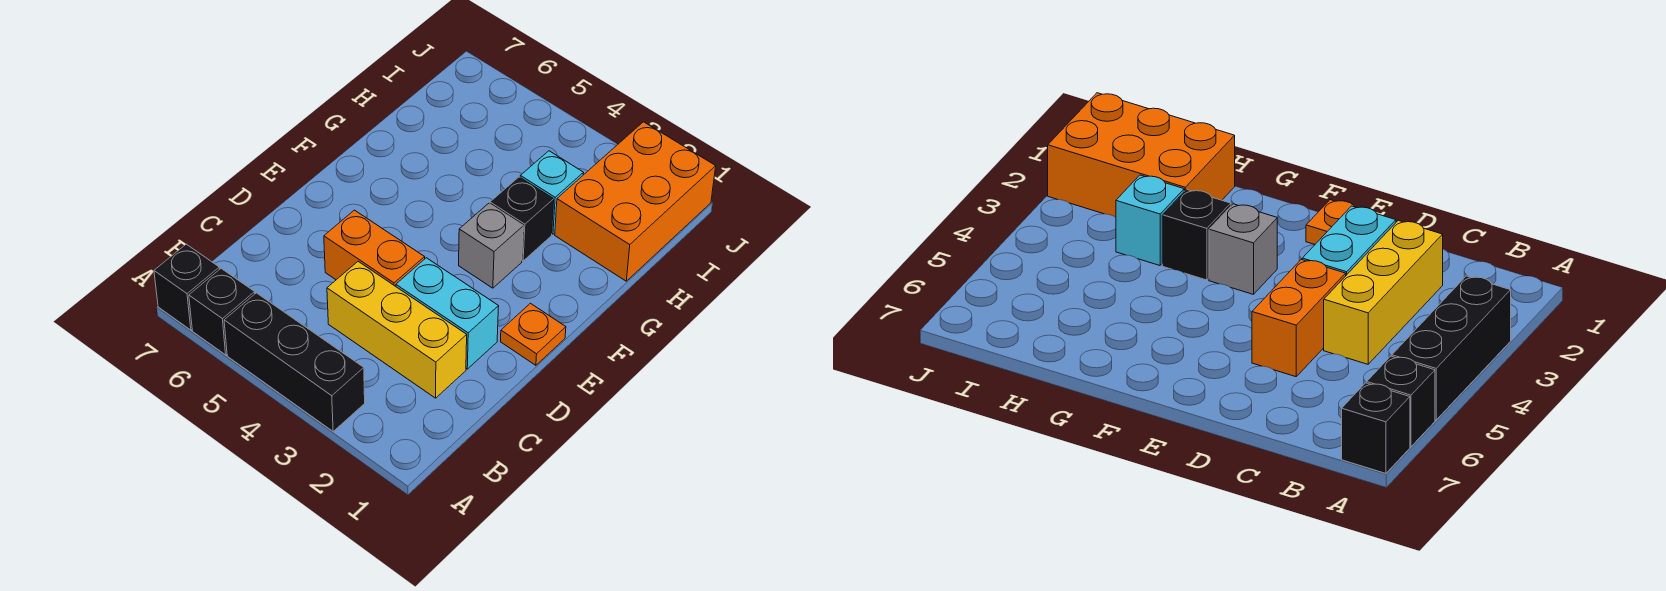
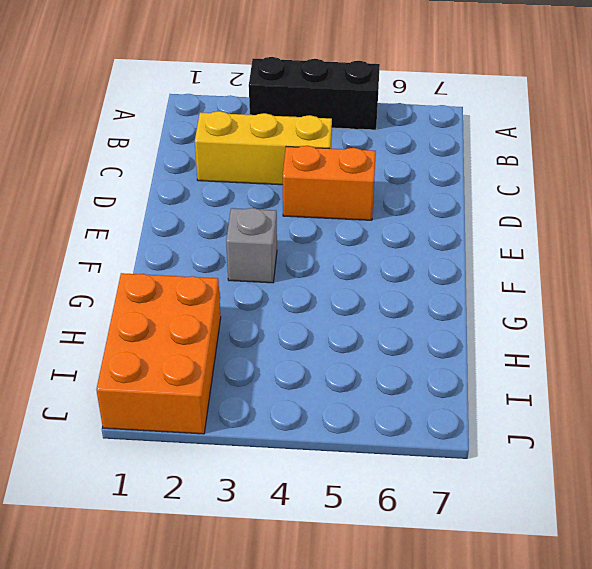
none -> black 1x1 brick [189,269,255,355]
none -> black 1x1 brick [154,244,220,330]

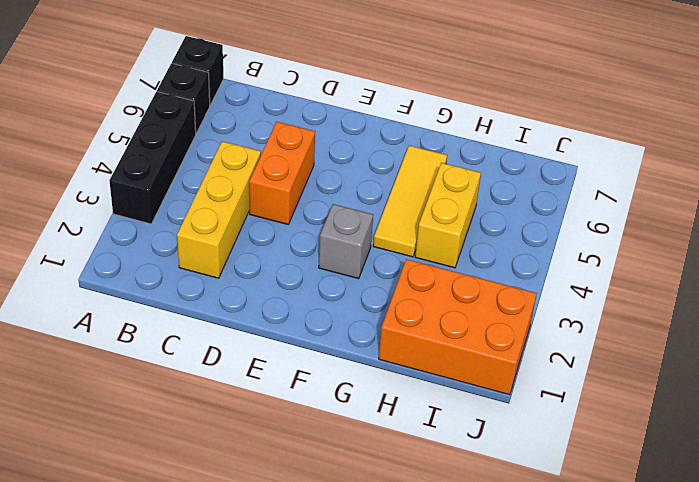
yellow 1x3 tile [373,146,447,257] -> none
yellow 1x2 brick [415,163,481,268] -> none
none -> cyan 1x2 brick [396,258,499,369]
none -> orange 1x1 plate [501,303,566,365]

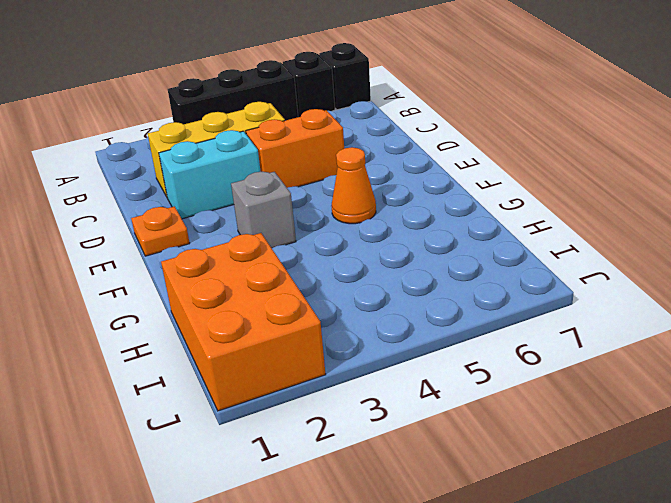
orange 1x1 cone [331,147,376,224] -> none
none -> black 1x1 brick [490,177,554,261]
none -> cyan 1x1 brick [520,151,583,234]

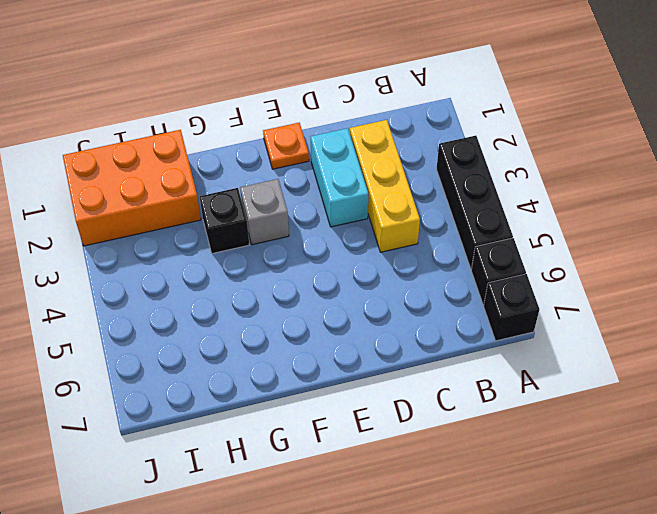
none -> orange 1x2 brick [324,210,425,286]
none -> cyan 1x1 brick [520,151,583,234]

